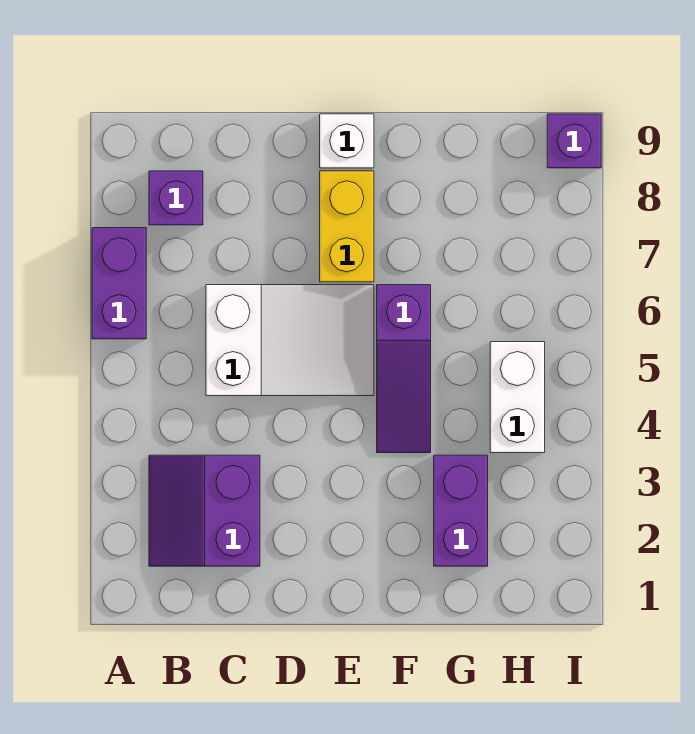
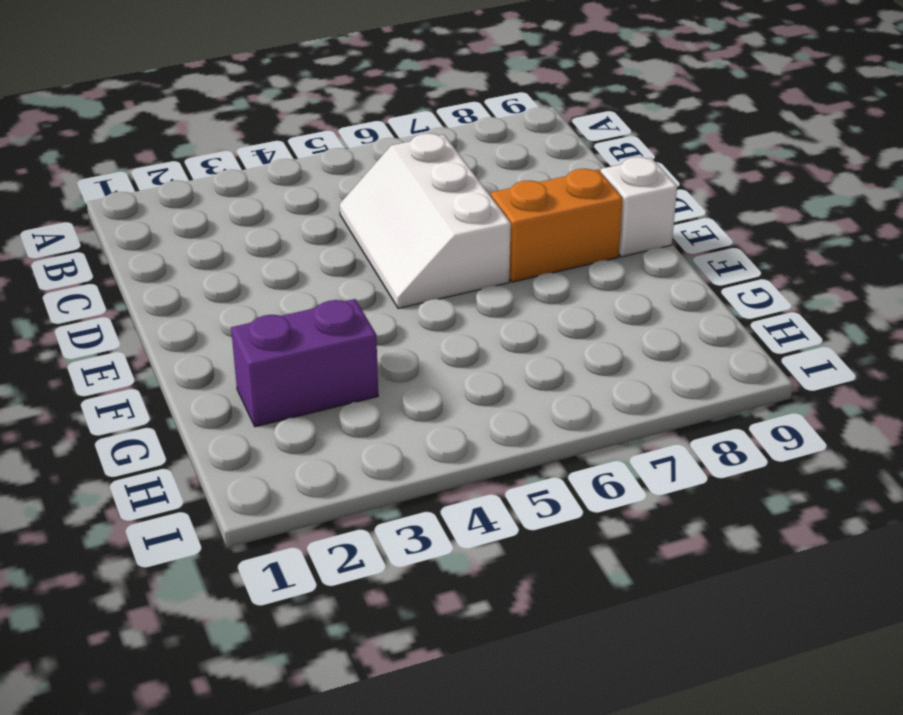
white 2x3 slope [339,133,511,308] -> white 2x3 slope turned to [206,285,374,396]
orange 1x2 brick [491,169,623,282] -> yellow 1x2 brick [320,171,374,282]
none -> purple 1x2 brick [92,228,146,339]
none -> purple 2x2 slope [149,455,260,566]

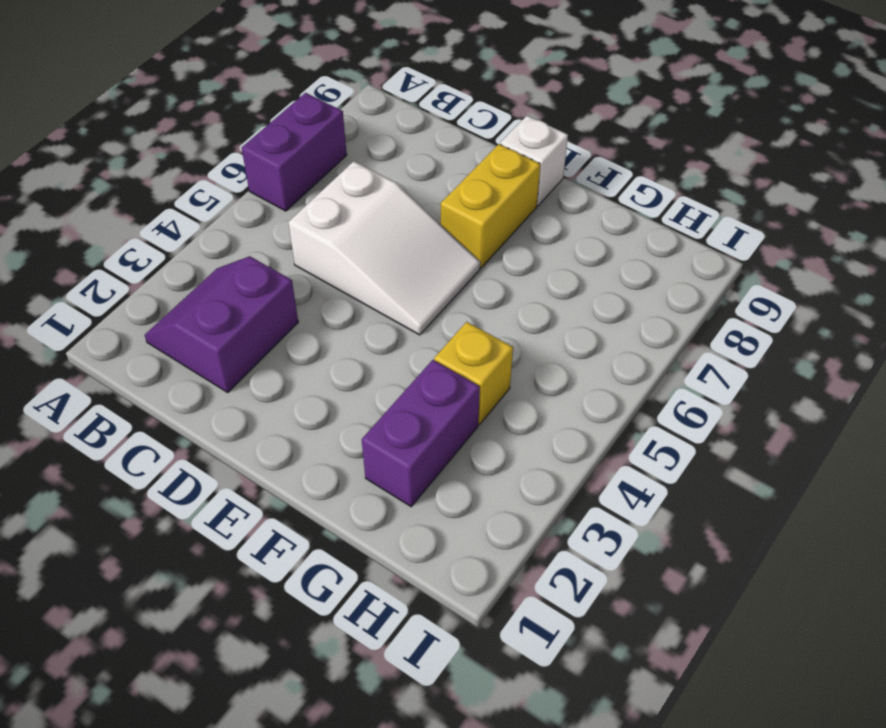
yellow 1x1 brick [434,322,513,424] -> none
none -> purple 1x1 brick [149,171,203,225]
none -> purple 1x3 slope [377,285,431,453]

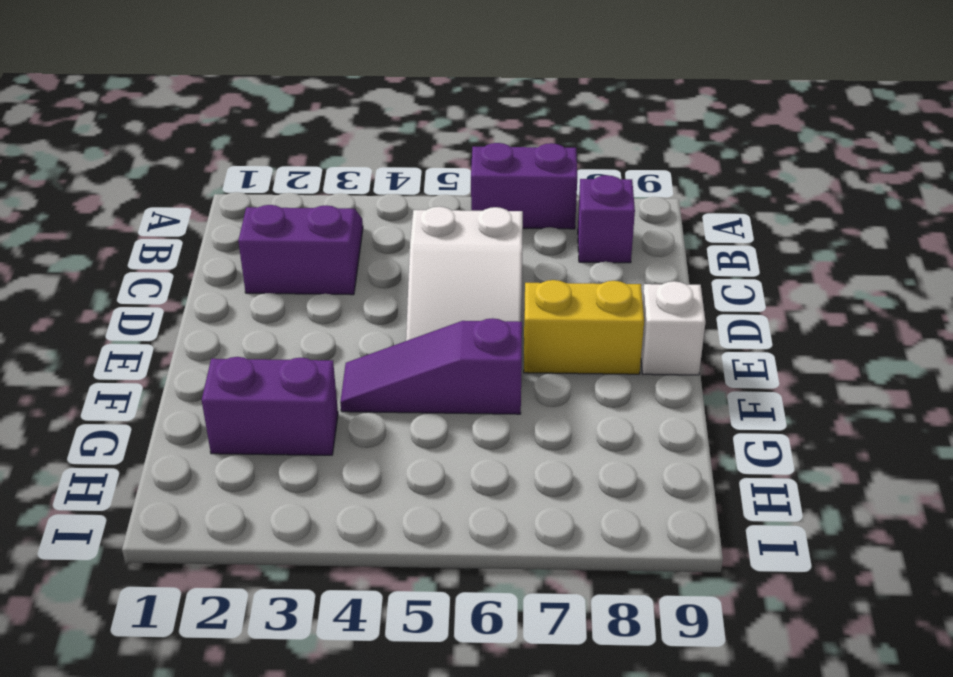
none -> white 1x2 brick [490,342,545,453]
none -> purple 1x1 brick [547,114,601,168]

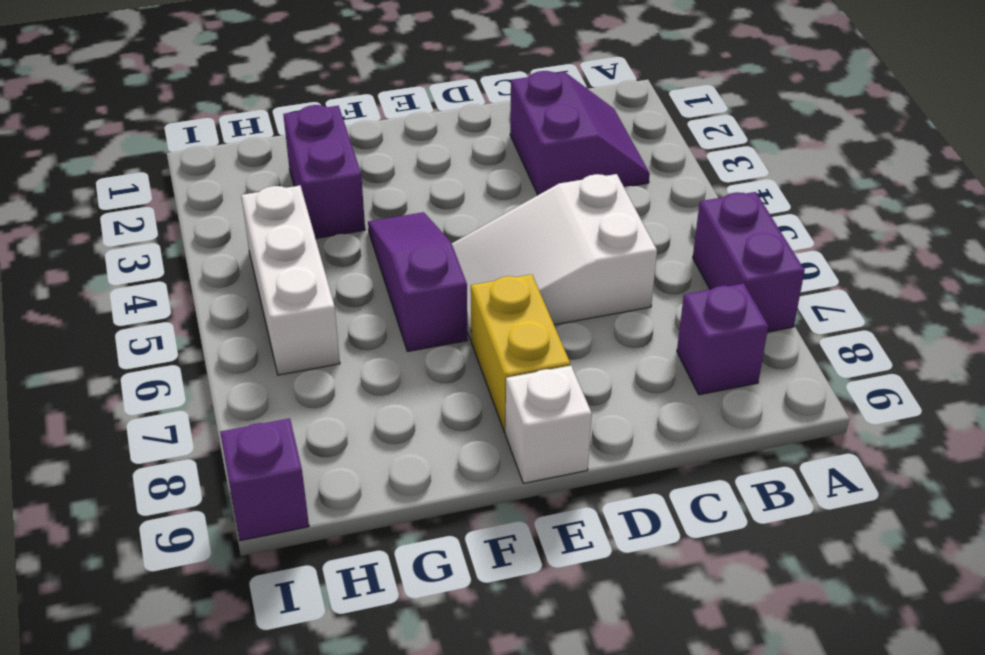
white 1x3 brick [241,186,340,375] -> white 1x2 brick [490,342,545,453]

